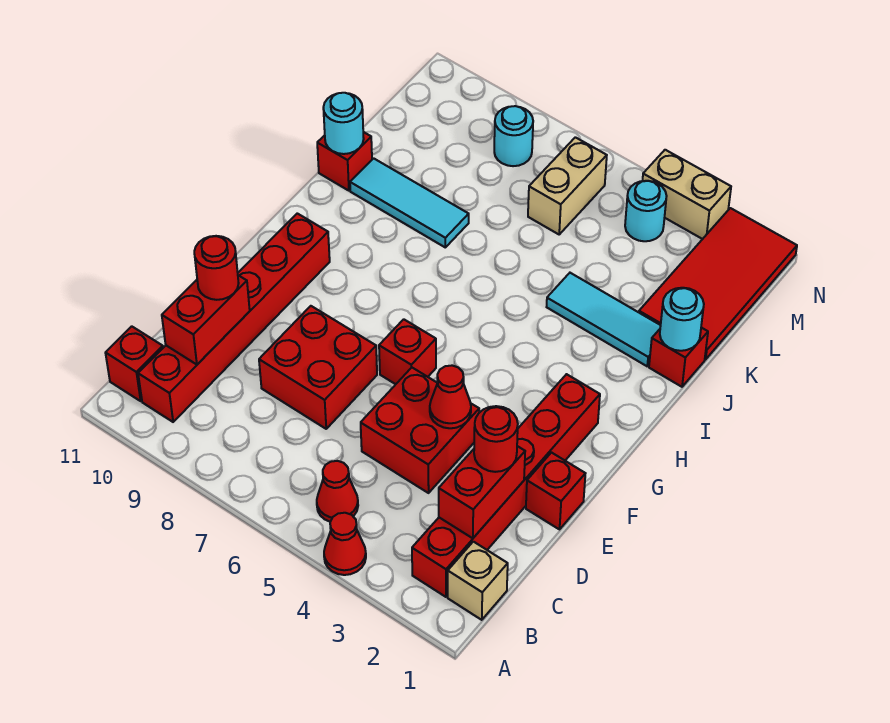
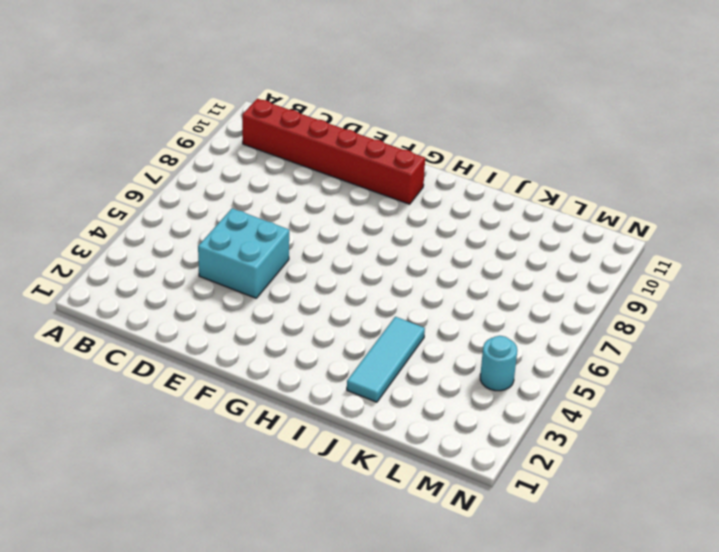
cyan 2x2 brick [198,208,289,298] -> red 2x2 brick [361,368,479,493]
none -> red 1x1 cone [324,513,366,575]
none -> tan 1x1 brick [448,542,508,620]
none -> red 1x6 brick [412,374,600,597]

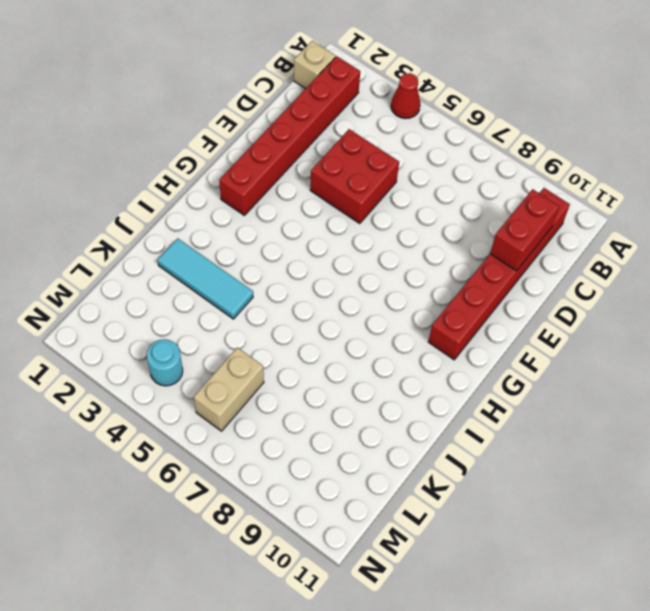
none -> red 1x1 cone [317,461,358,522]
none -> red 1x1 brick [106,326,163,401]
none -> red 2x2 brick [259,306,377,429]

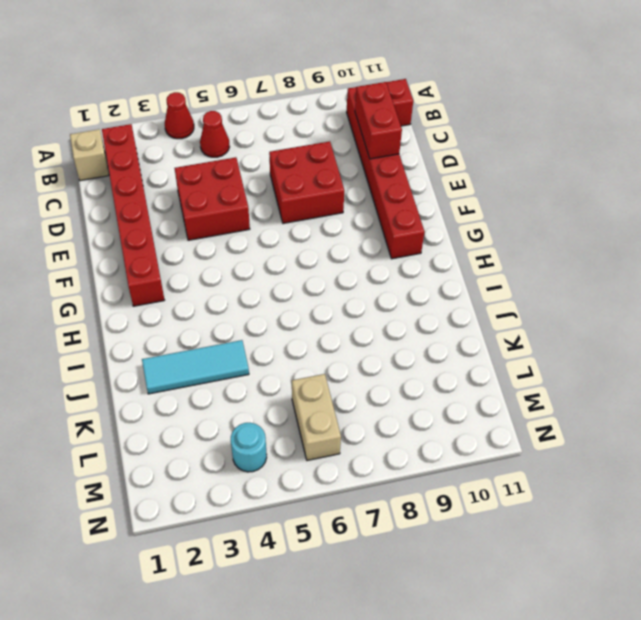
none -> red 1x1 brick [526,453,585,529]
none -> red 1x1 brick [379,319,436,384]
none -> red 1x1 brick [649,328,708,387]

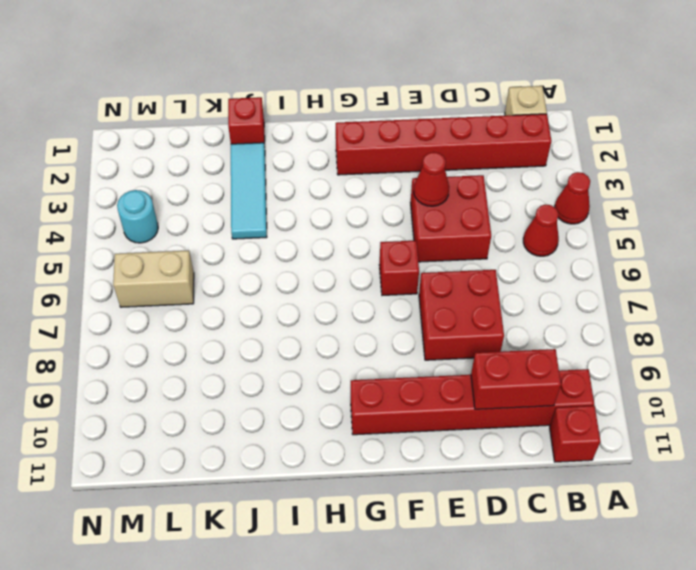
none -> red 1x1 brick [526,453,585,529]
none -> cyan 1x3 tile [350,158,469,247]
none -> red 1x1 brick [317,132,372,191]

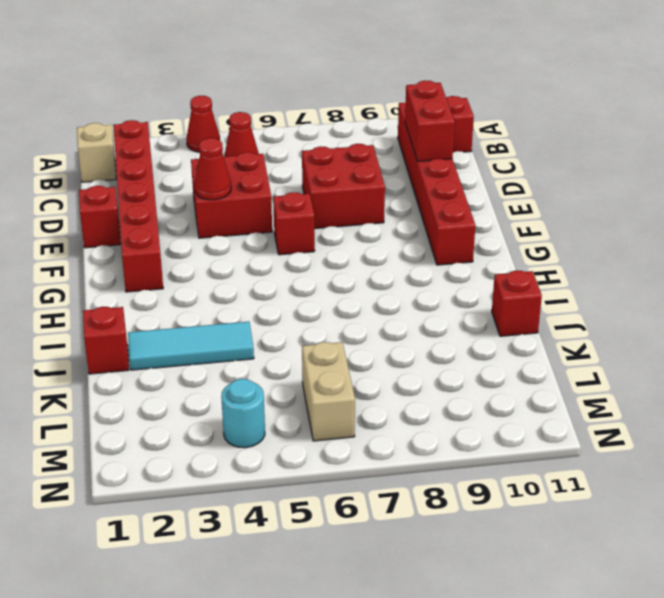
none -> cyan 1x3 tile [350,158,469,247]
none -> red 2x4 tile [639,208,797,359]
none -> cyan 1x1 round brick [494,106,533,166]

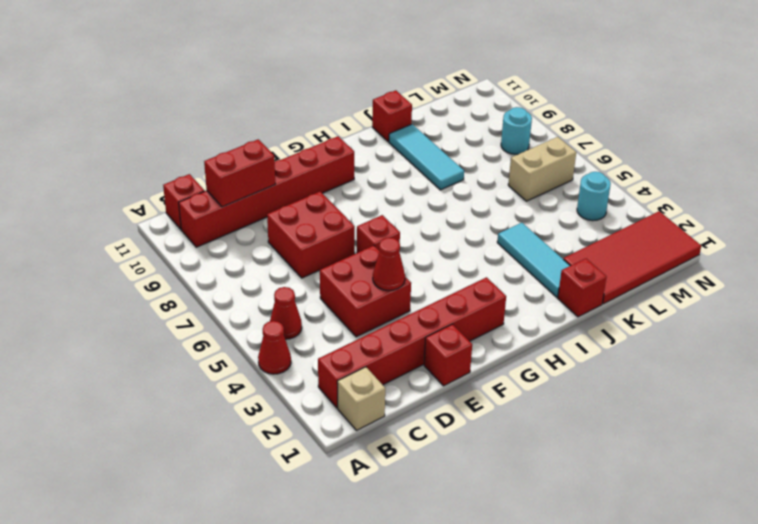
none -> tan 1x2 brick [643,150,731,239]
none -> red 1x2 brick [439,446,525,538]
none -> cyan 1x1 round brick [660,288,704,351]

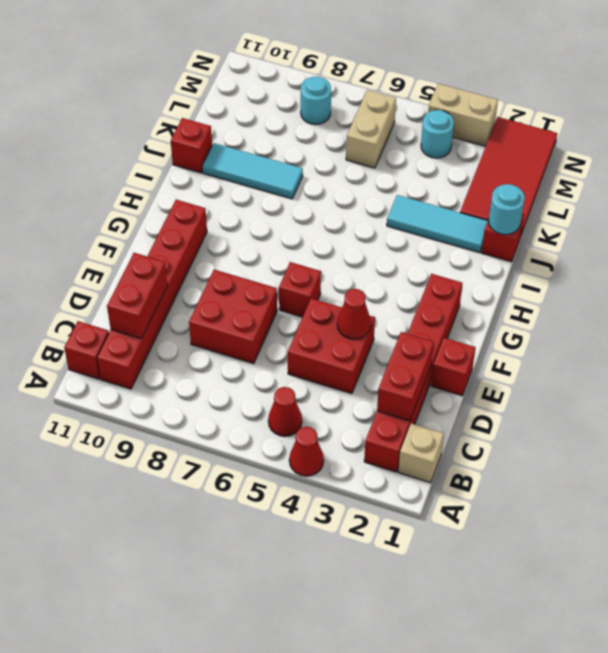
none -> cyan 1x1 round brick [323,93,364,154]
none -> red 1x1 round brick [474,406,518,472]
none -> red 1x1 round brick [194,236,239,300]

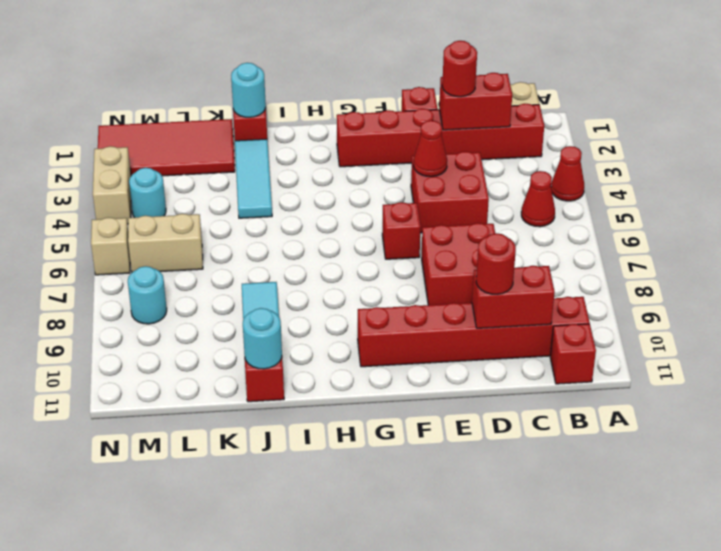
tan 1x1 brick [91,218,130,275] -> none

